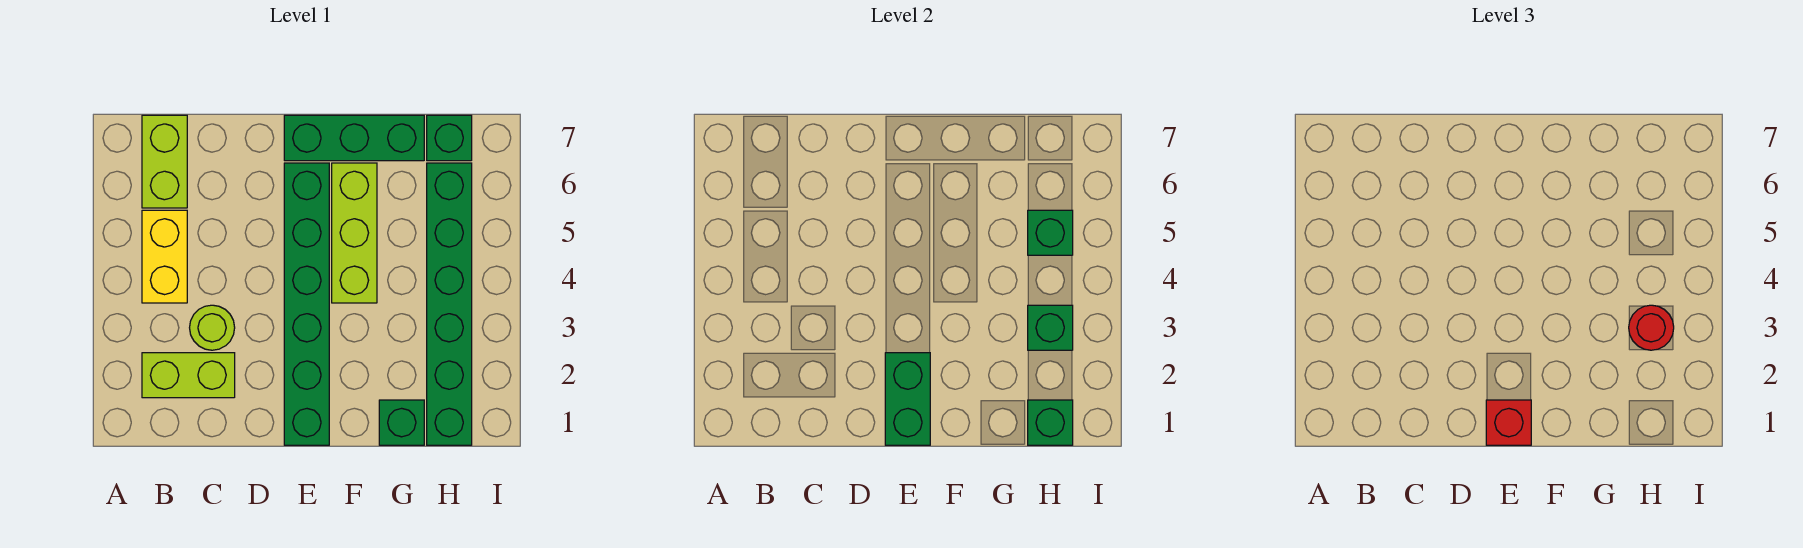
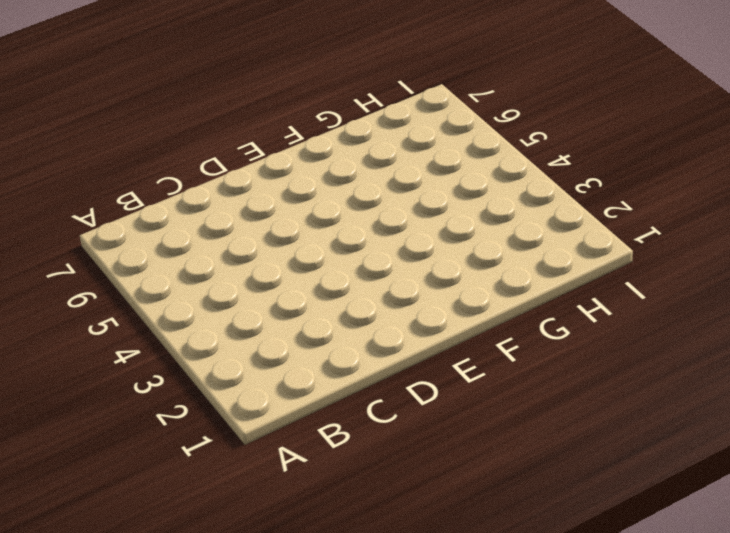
none -> lime 1x2 brick [142,353,235,398]
none -> yellow 1x2 brick [142,210,187,303]
none -> lime 1x2 brick [142,115,187,208]

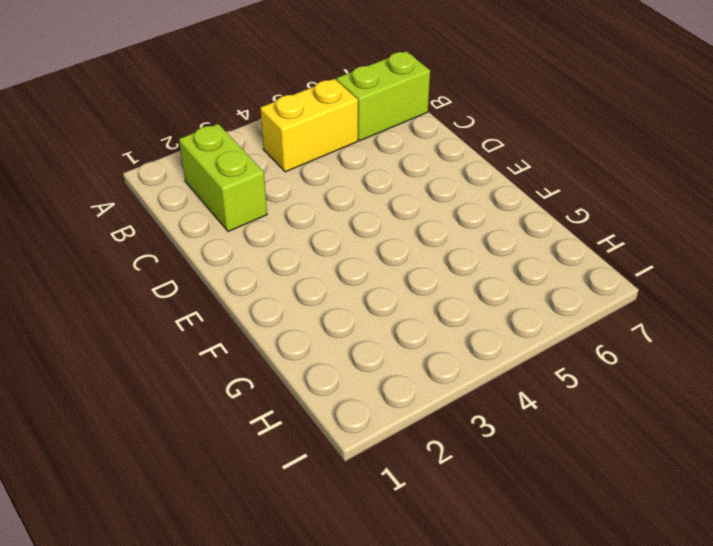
none -> lime 1x1 round brick [190,305,235,350]
none -> green 1x6 brick [284,163,329,445]
none -> green 1x3 brick [284,115,424,161]

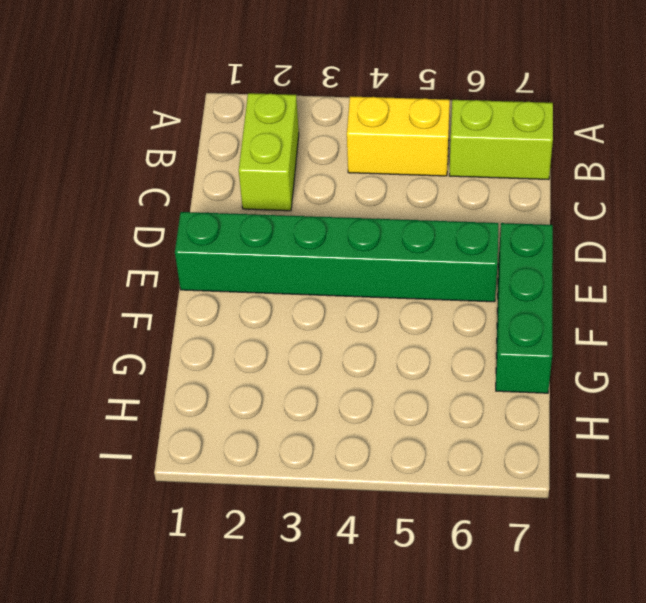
none -> lime 1x1 round brick [190,305,235,350]
none -> lime 1x3 brick [332,163,377,303]
none -> green 1x1 brick [379,400,424,445]

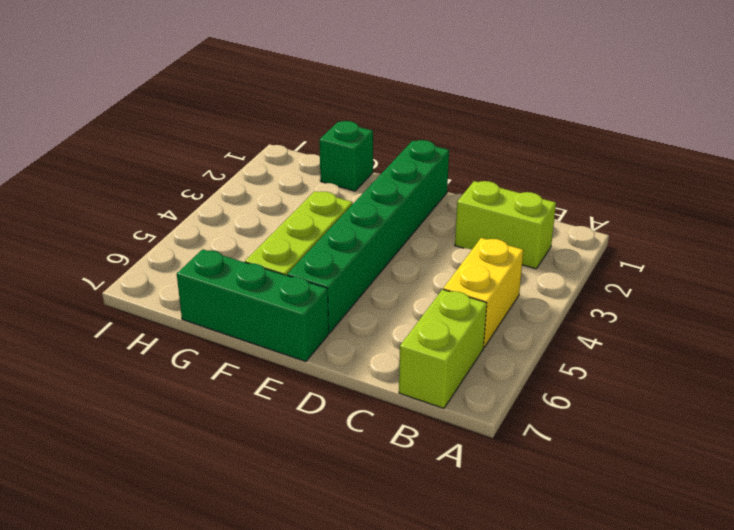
none -> lime 1x1 round brick [190,305,235,350]
none -> green 1x6 brick [427,163,472,445]
none -> green 1x1 brick [427,115,472,161]

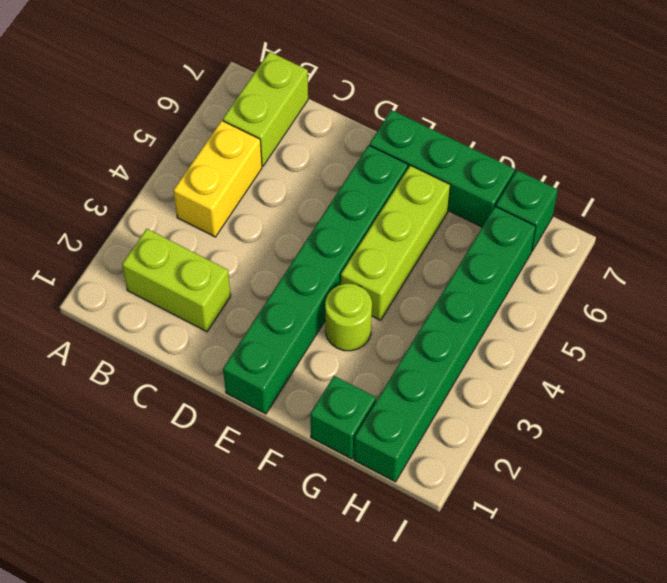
lime 1x1 round brick [325,284,372,351] -> lime 1x1 round brick moved to [190,305,235,350]
none -> green 1x2 brick [885,353,930,445]
none -> green 1x1 brick [1028,400,1073,445]
none -> green 1x1 brick [1028,305,1073,350]

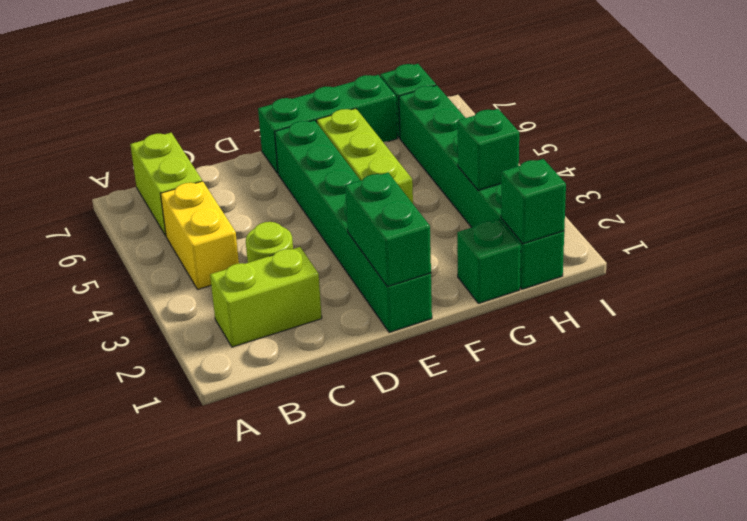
none -> green 1x1 brick [1028,210,1073,255]
none -> red 1x1 brick [1486,400,1531,445]
none -> red 1x1 round brick [1629,305,1674,350]

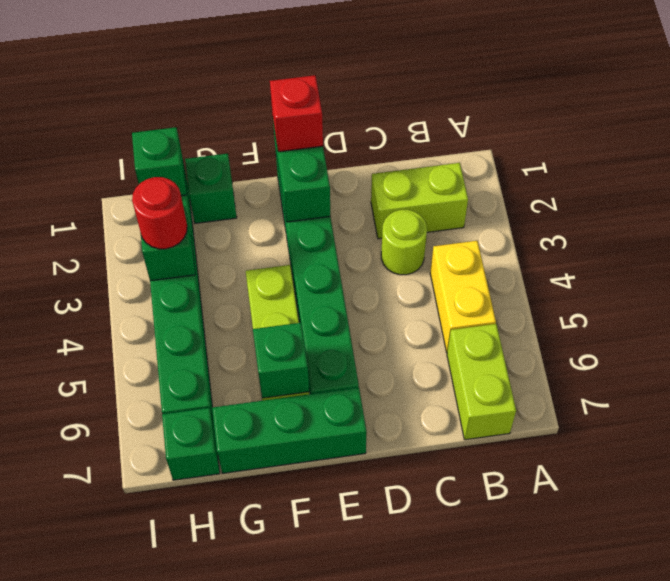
green 1x1 brick [253,323,309,398] -> green 1x1 brick moved to [1028,210,1073,255]

